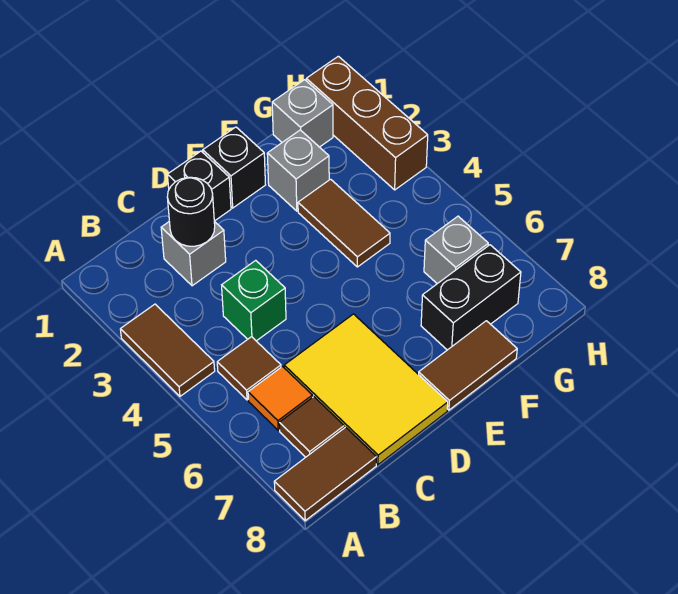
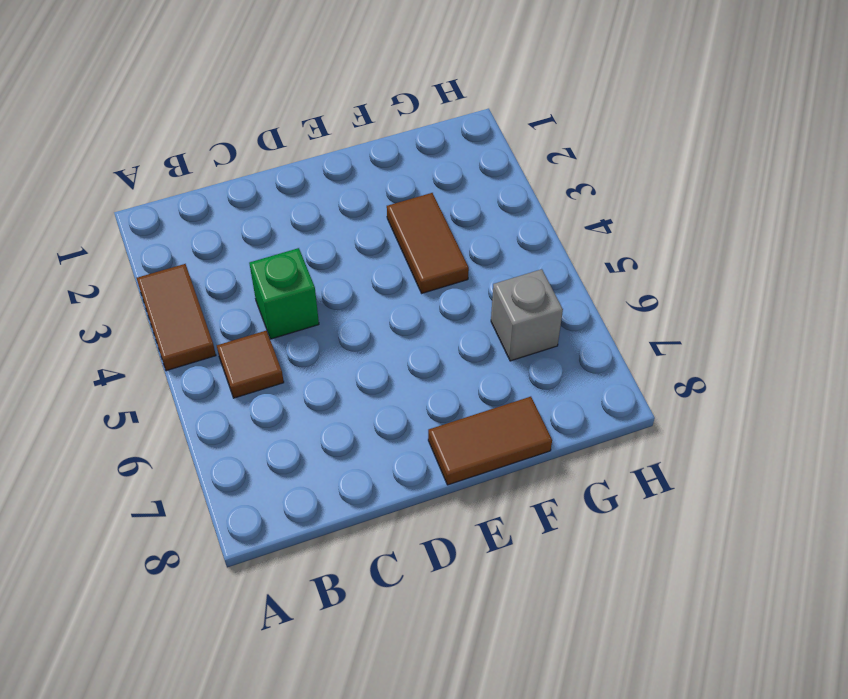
none -> brown 1x2 tile [274,427,376,521]
none -> orange 1x1 tile [248,367,312,430]
none -> brown 1x1 tile [279,397,344,457]

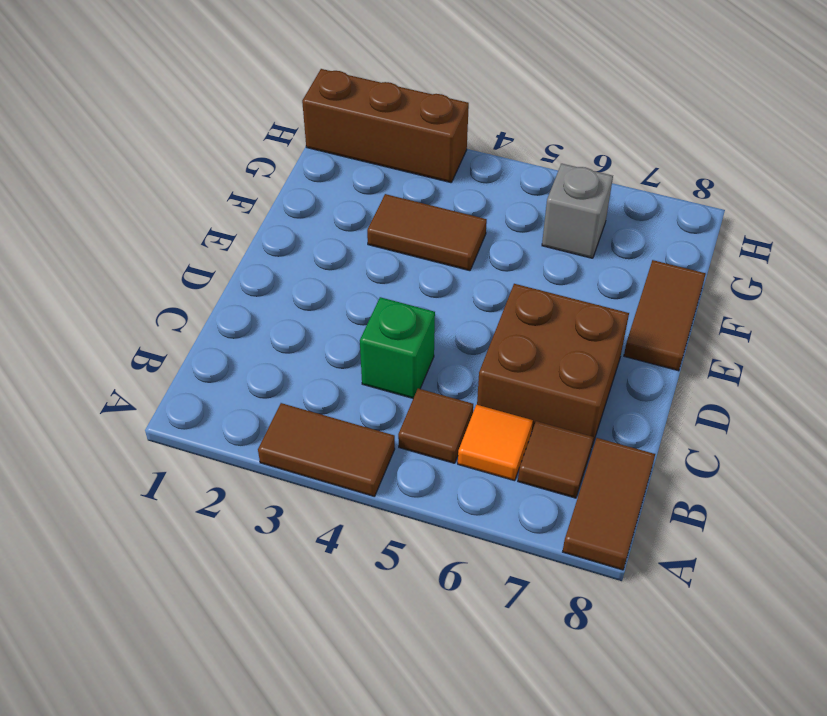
brown 2x2 brick [477,284,629,446] -> yellow 2x3 tile [284,314,448,465]
none -> grey 1x1 brick [161,221,226,286]
none -> black 1x1 brick [167,151,231,221]
none -> black 1x1 brick [203,127,265,208]

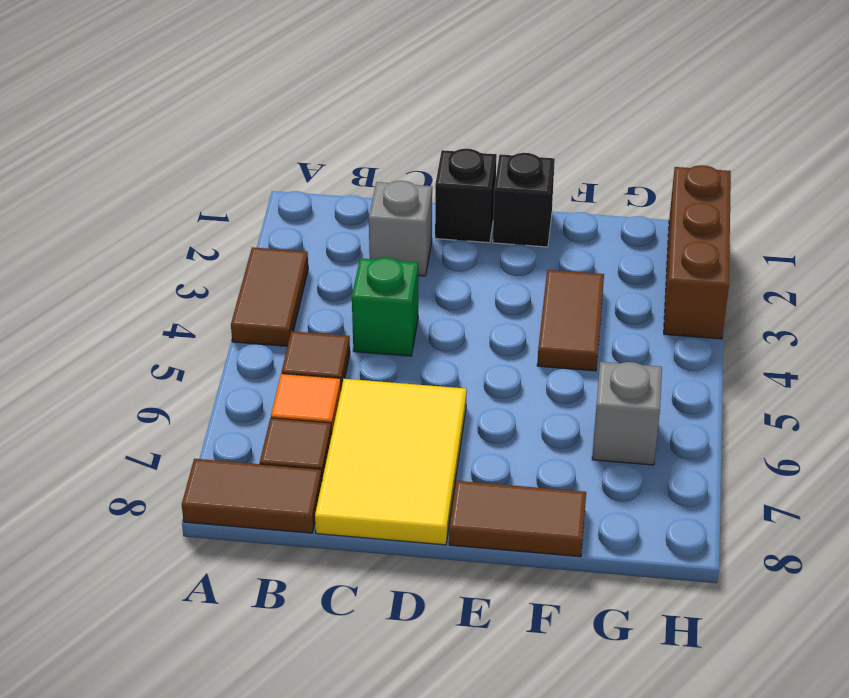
none -> grey 1x1 brick [267,130,329,211]
none -> black 1x2 brick [421,245,521,350]
none -> grey 1x1 brick [272,80,333,147]

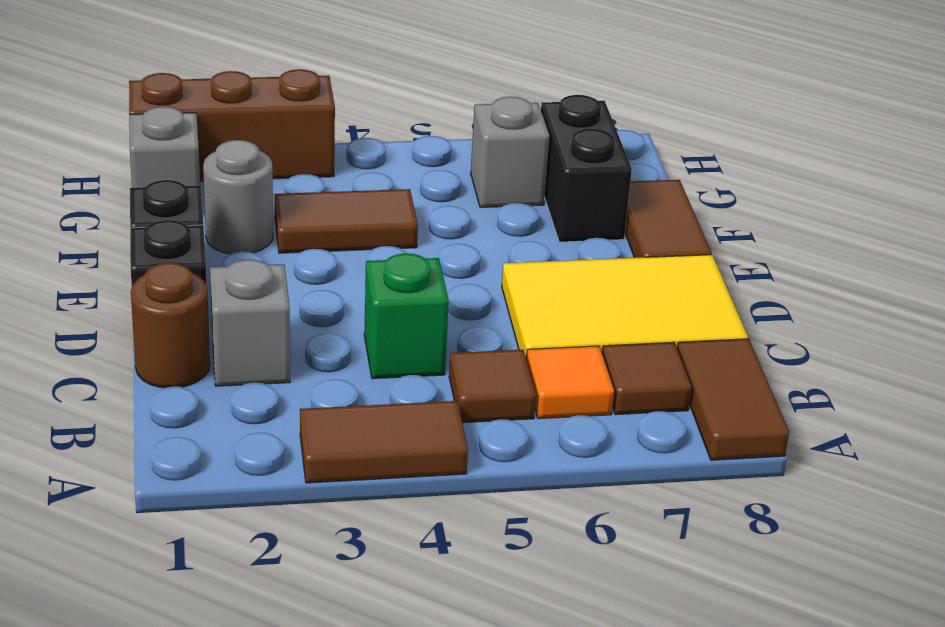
brown 1x1 round brick [131,263,210,388] -> none
grey 1x1 round brick [203,140,273,254] -> grey 1x1 brick [267,130,329,211]
none -> black 1x1 round brick [167,177,215,246]

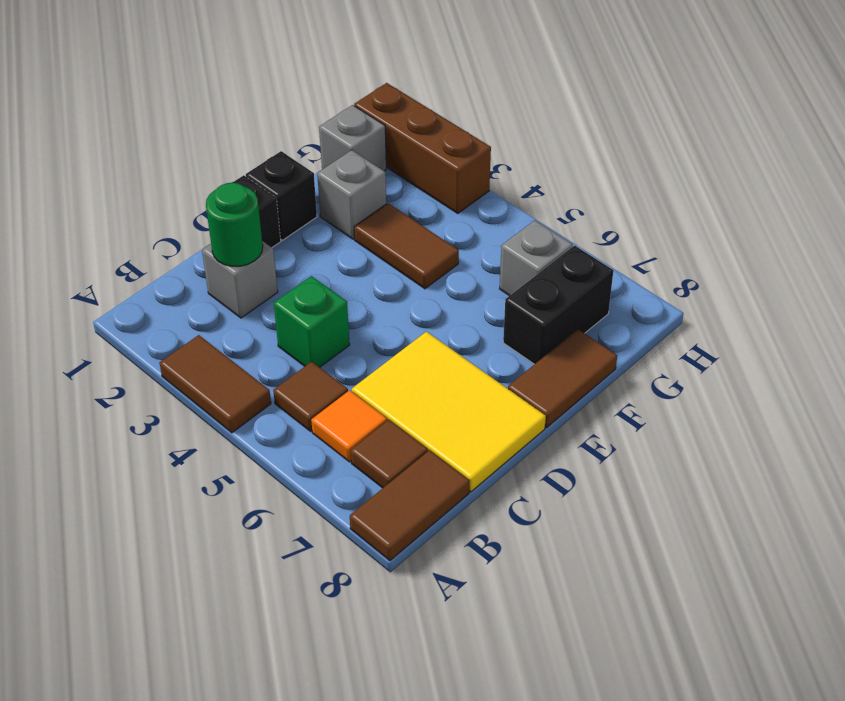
green 1x1 round brick [206,183,263,266] -> black 1x1 round brick [167,177,215,246]

